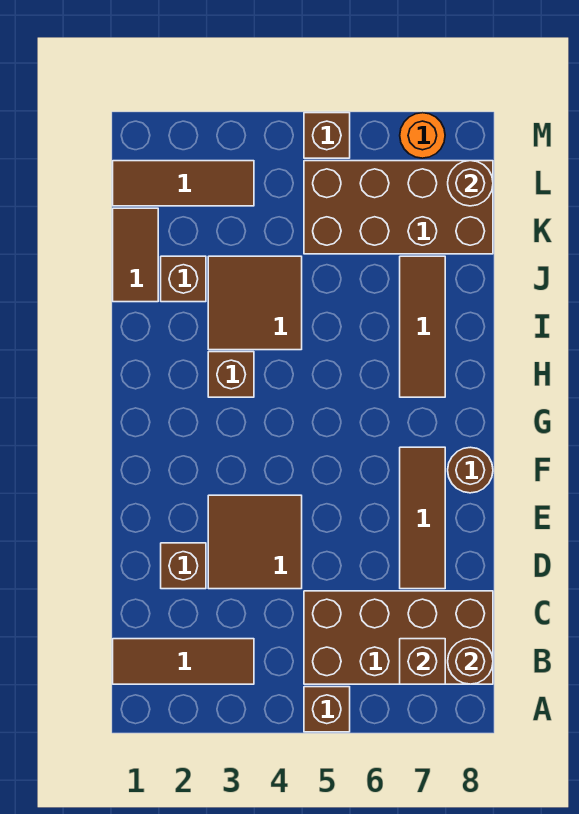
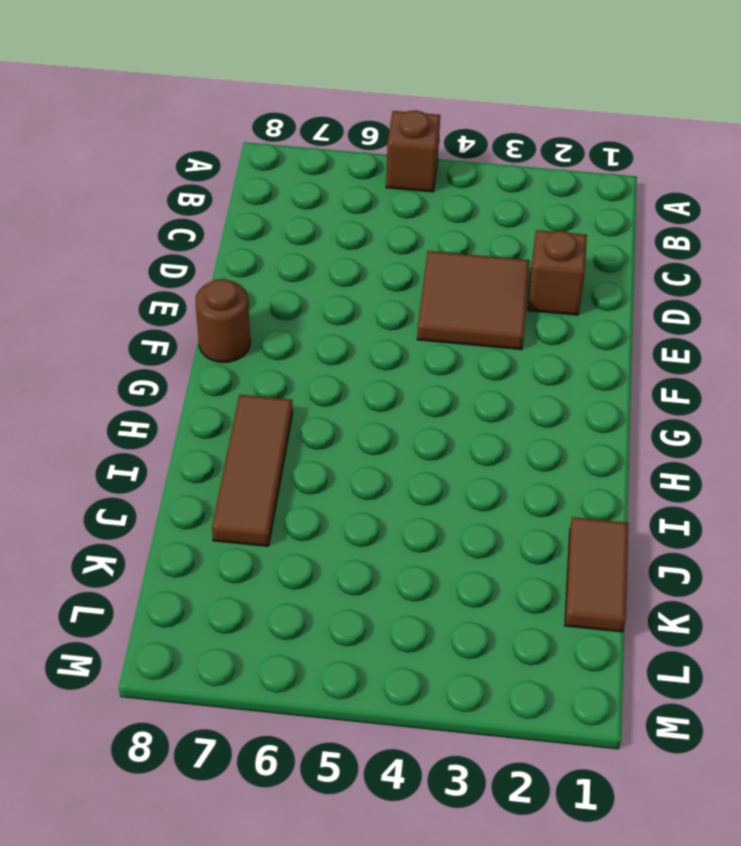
none -> brown 1x3 tile [113,639,254,684]
none -> brown 2x4 brick [304,591,493,684]
none -> brown 1x3 tile [400,447,445,589]

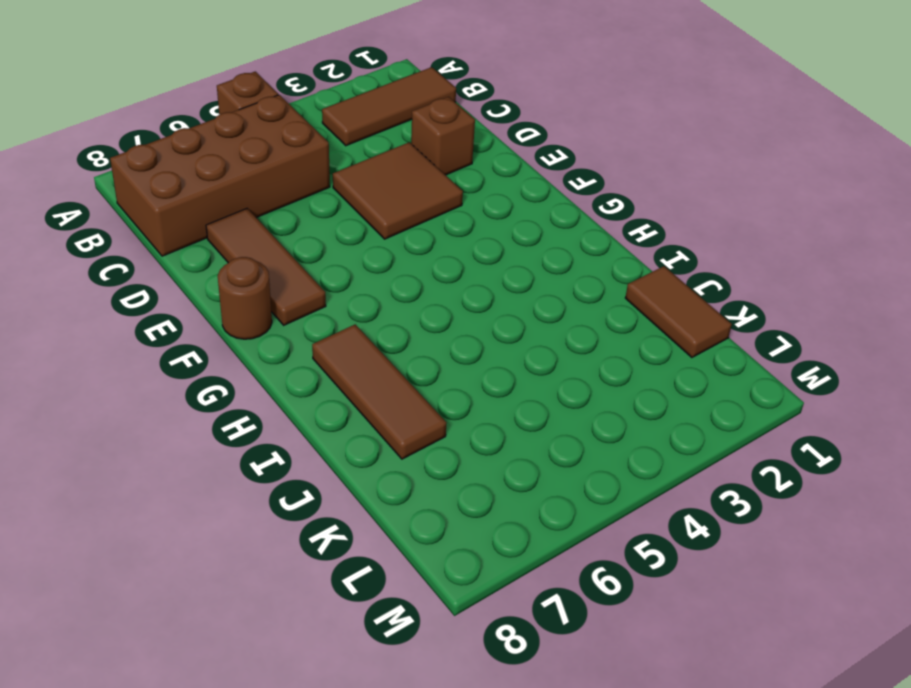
none -> brown 1x1 brick [208,352,254,397]
none -> brown 2x2 tile [208,256,302,350]
none -> brown 1x1 brick [161,256,206,302]

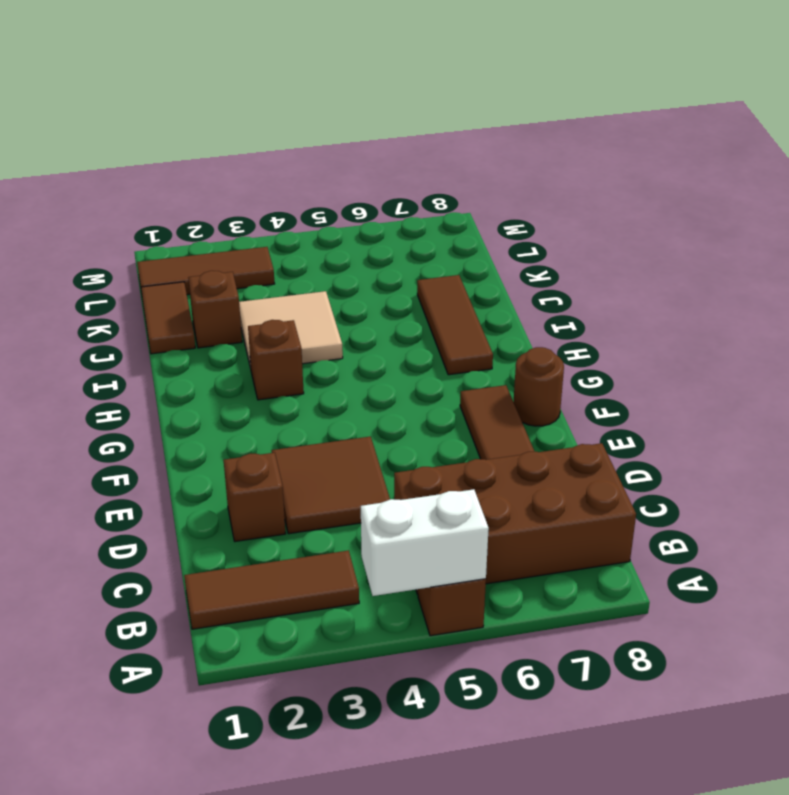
white 1x2 brick [361,489,489,596] -> none
tan 2x2 tile [239,291,343,368] -> brown 2x2 tile [208,256,302,350]
none -> brown 2x4 brick [304,161,493,254]
none -> brown 1x1 brick [304,113,350,158]
none -> orange 1x1 round brick [400,113,445,158]

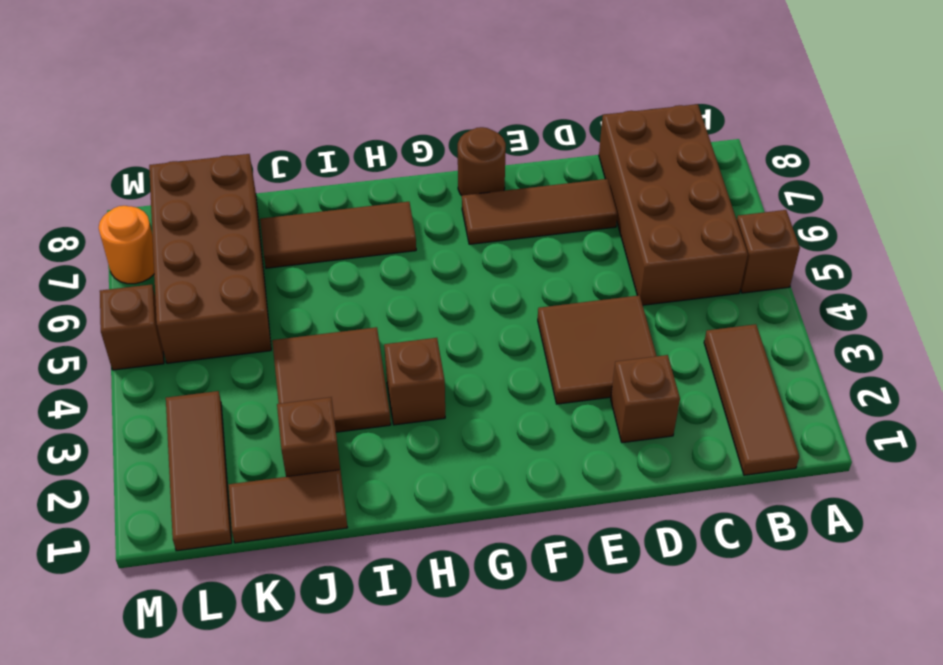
none -> brown 1x1 brick [400,639,445,684]
none -> brown 1x1 round brick [448,639,493,684]
none -> brown 1x1 round brick [448,161,493,206]

